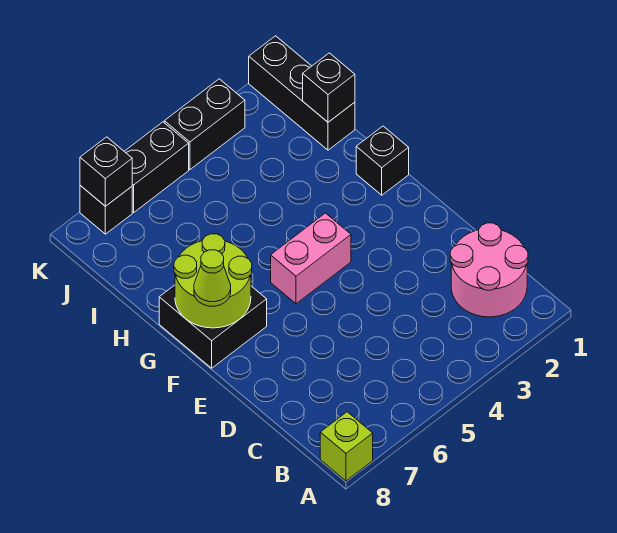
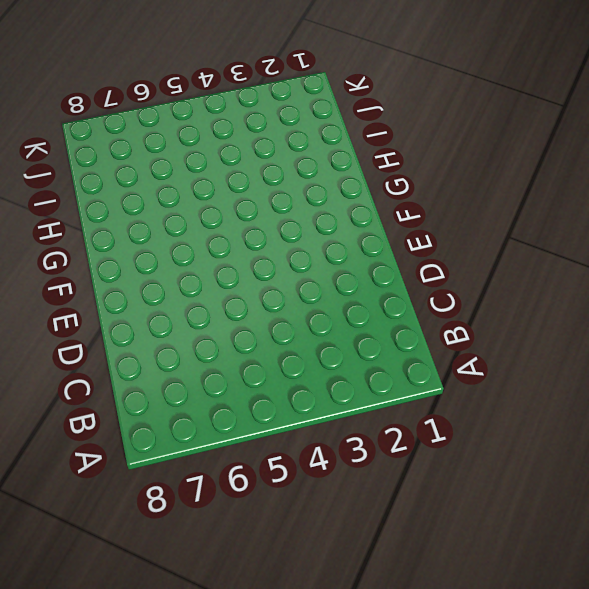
none -> lime 1x1 brick [320,412,373,481]
none -> pink 2x2 round brick [450,223,528,317]
none -> pink 1x2 brick [271,213,351,304]

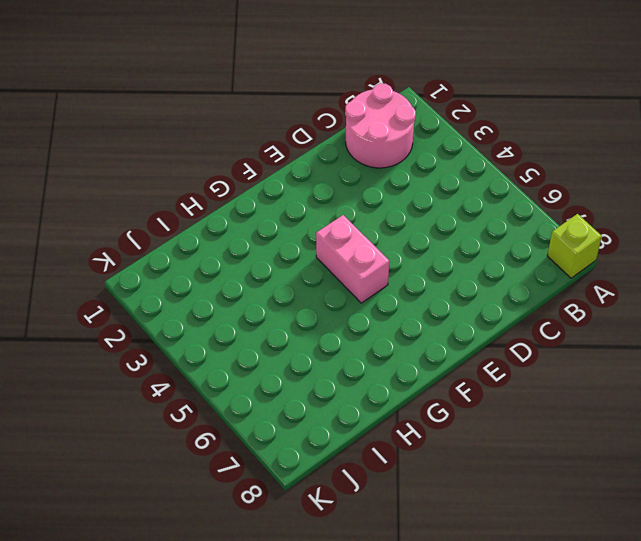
none -> black 2x2 brick [159,285,267,368]
none -> black 1x1 brick [356,126,409,195]
none -> black 1x3 brick [249,36,355,150]

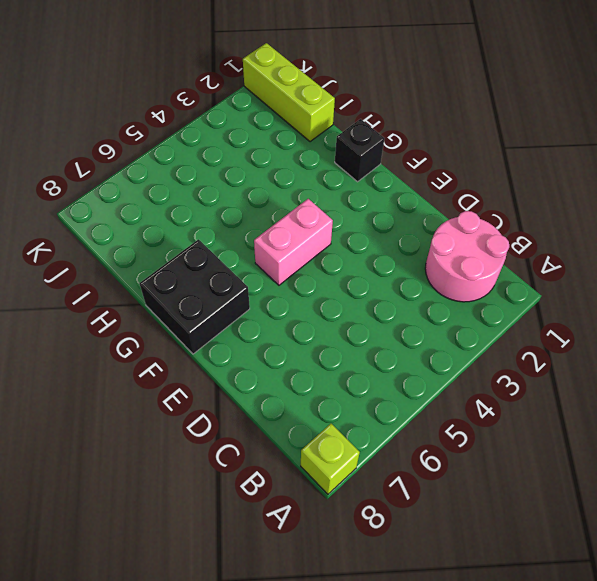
lime 1x3 brick [243,43,335,142] -> black 1x3 brick [249,36,355,150]
none -> black 1x2 brick [164,79,245,170]
none -> black 1x2 brick [124,122,189,212]
none -> black 1x1 brick [80,185,132,234]

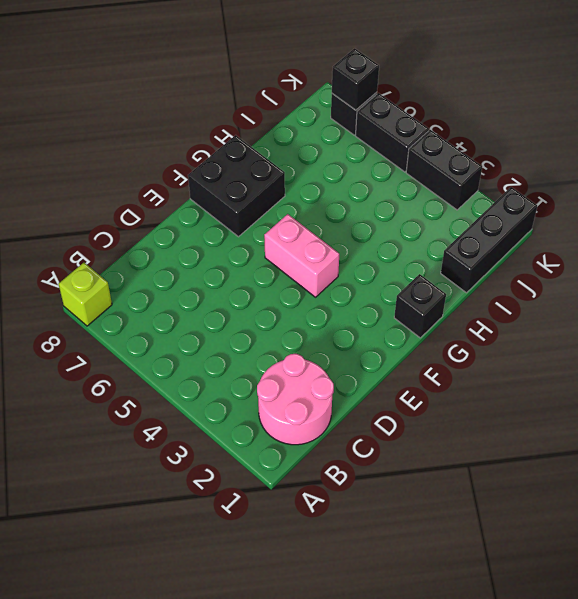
none -> lime 2x2 round brick [174,234,252,328]
none -> black 1x1 brick [303,53,355,122]
none -> lime 1x1 cone [194,250,231,306]

